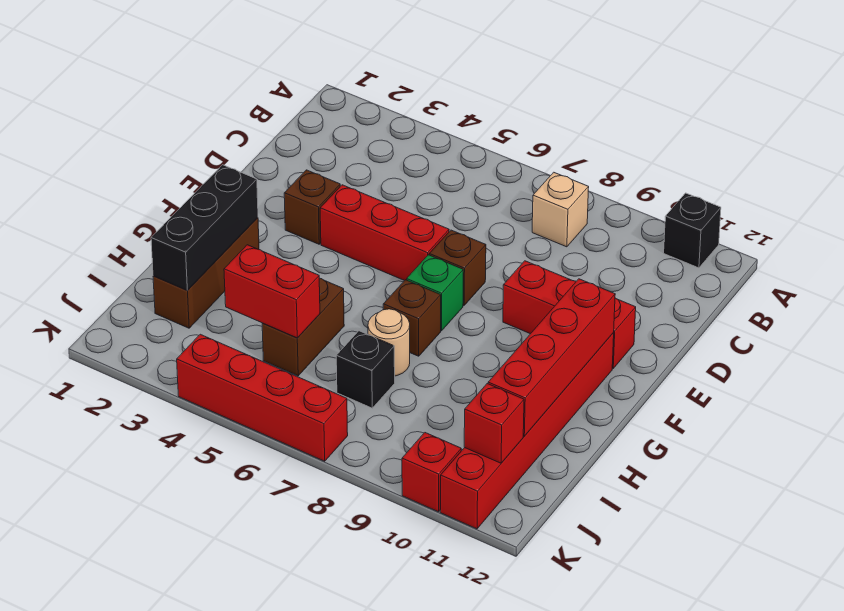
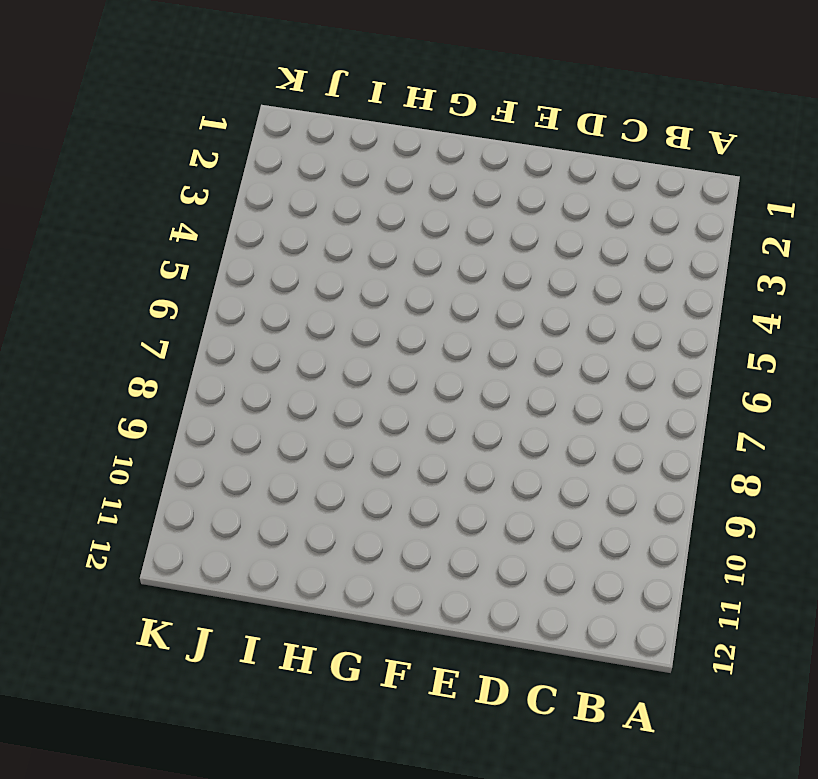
none -> black 1x1 brick [664,193,721,268]
none -> tan 1x1 brick [532,172,589,247]
none -> brown 1x1 brick [284,170,340,244]

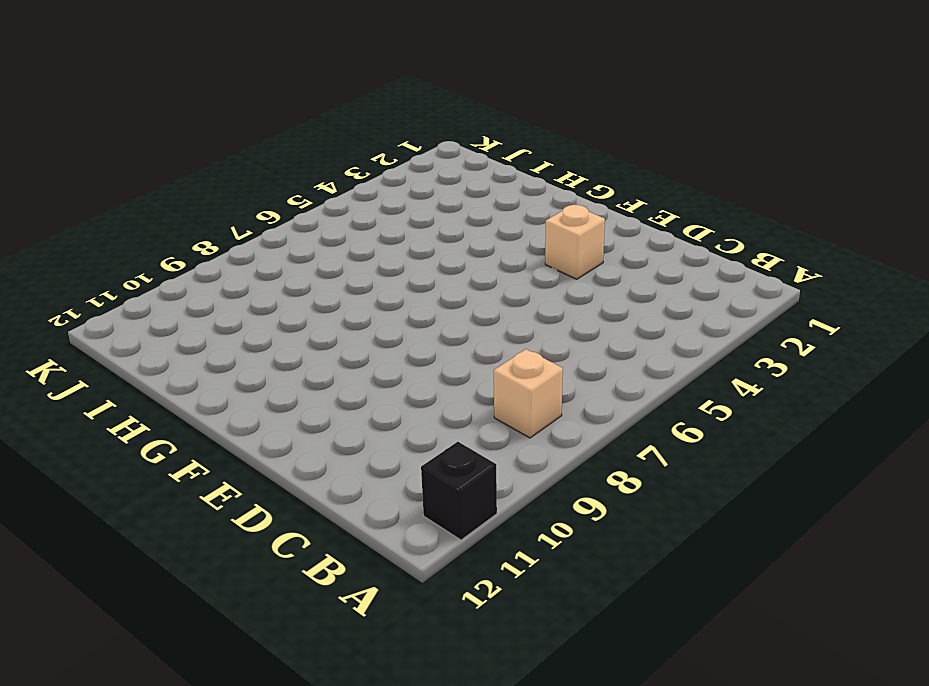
tan 1x1 brick [545,205,605,279] -> brown 1x1 brick [284,170,340,244]
none -> red 1x3 brick [320,185,449,281]
none -> brown 1x1 brick [429,230,486,306]
none -> red 1x3 brick [503,261,636,368]

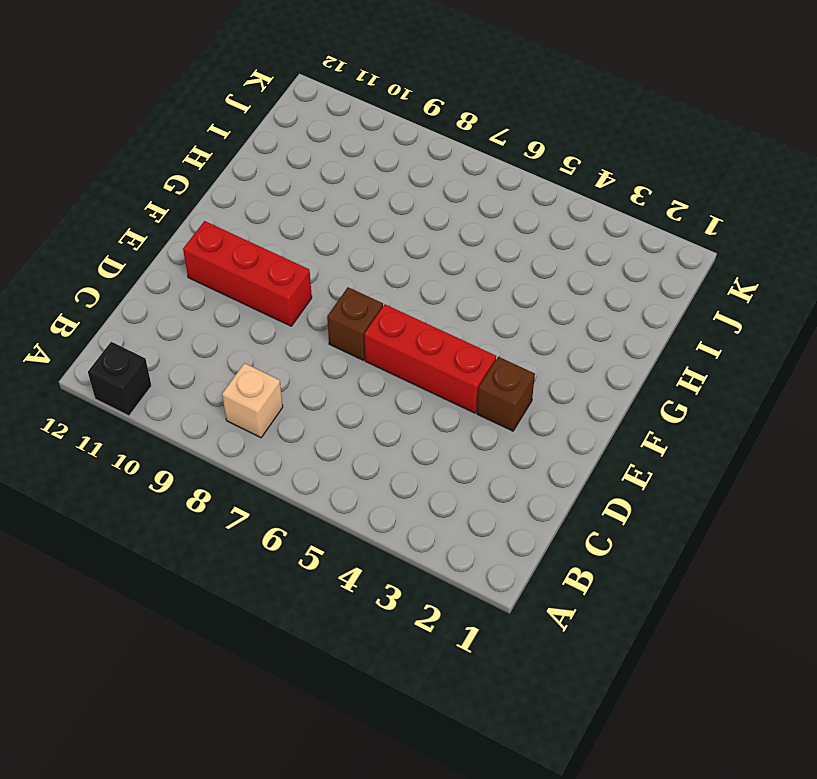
none -> green 1x1 brick [407,255,463,331]
none -> red 1x6 brick [440,333,614,529]
none -> brown 1x3 brick [153,218,259,328]

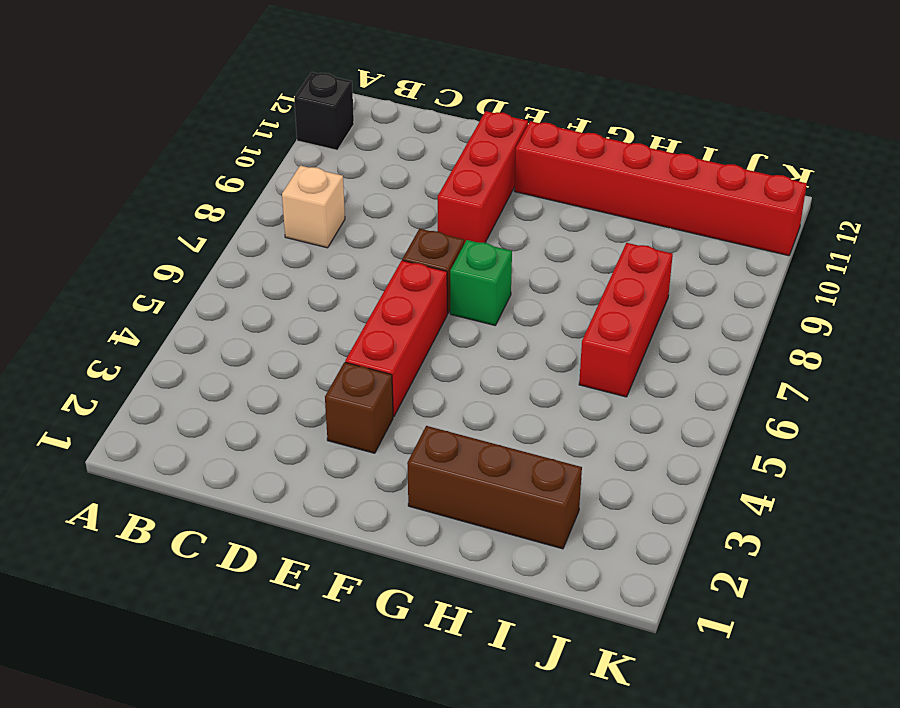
red 1x3 brick [579,243,673,397] -> black 1x1 brick [336,331,395,408]
none -> brown 1x1 brick [383,280,441,356]
none -> brown 1x2 brick [262,278,344,376]
none -> tan 1x1 round brick [368,309,410,376]

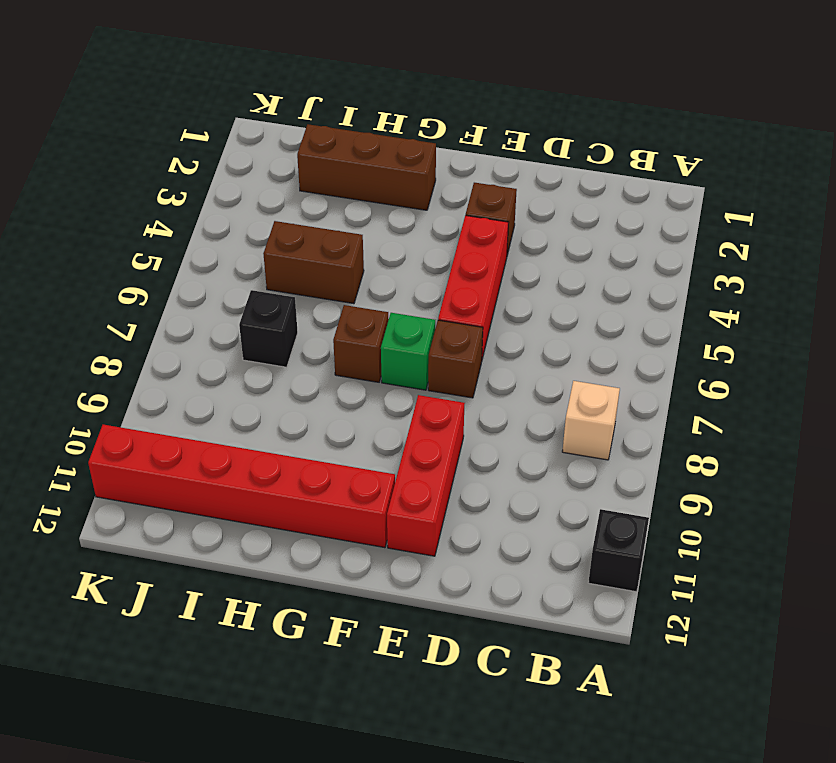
none -> tan 1x1 round brick [368,309,410,376]
none -> red 1x4 brick [177,334,348,461]
none -> red 1x1 brick [402,433,461,512]

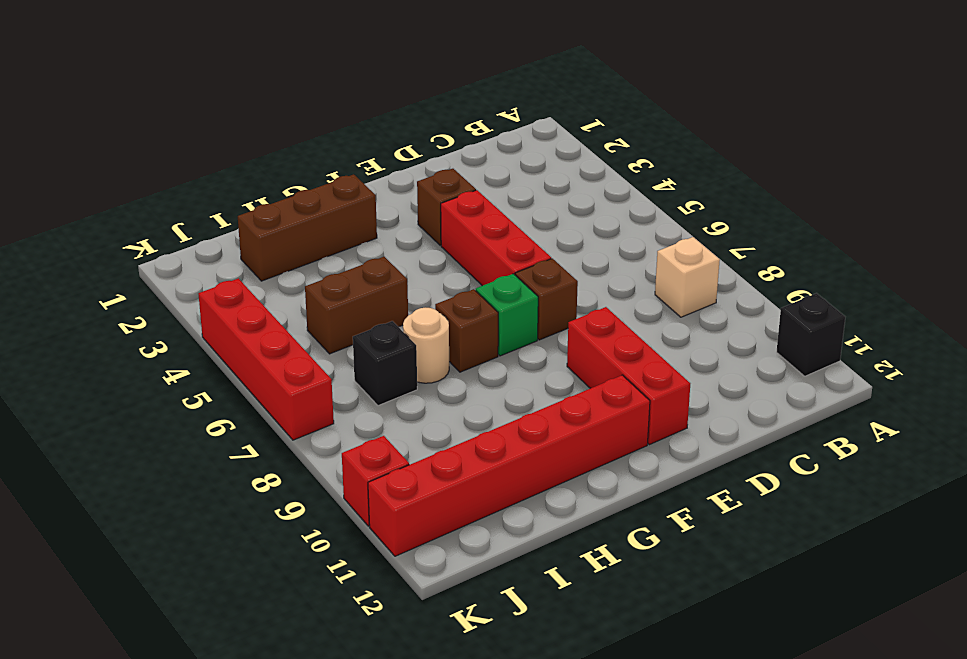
none -> red 1x4 brick [488,279,615,436]
none -> black 1x3 brick [151,165,258,290]
none -> red 1x2 brick [224,245,320,338]

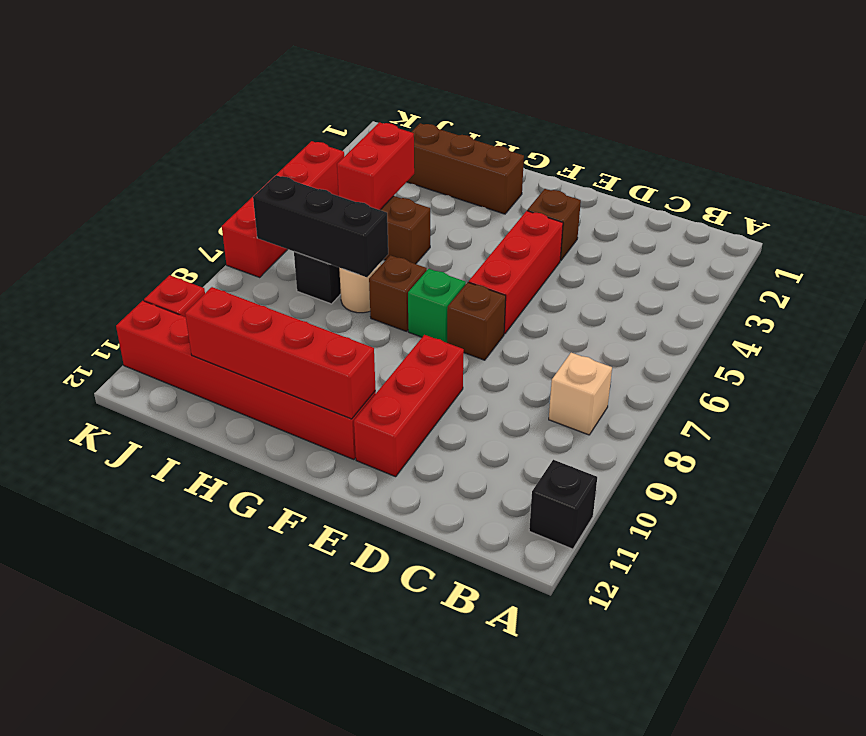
black 1x3 brick [253,175,388,277] -> black 1x3 brick moved to [151,165,258,290]
none -> red 1x1 brick [464,384,524,463]

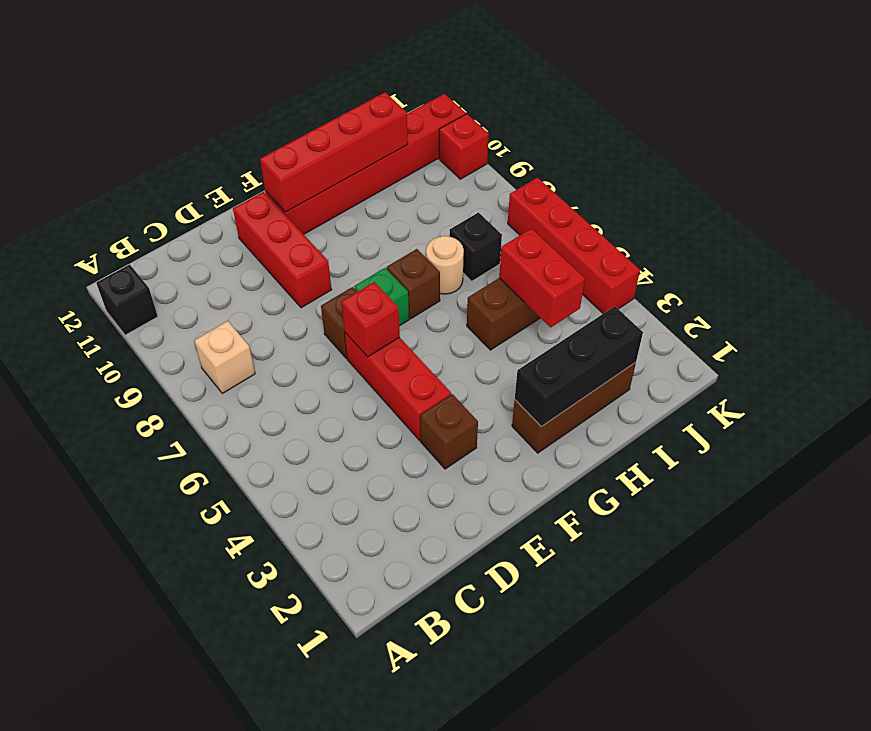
red 1x1 brick [342,282,400,357] -> red 1x1 brick moved to [464,384,524,463]

